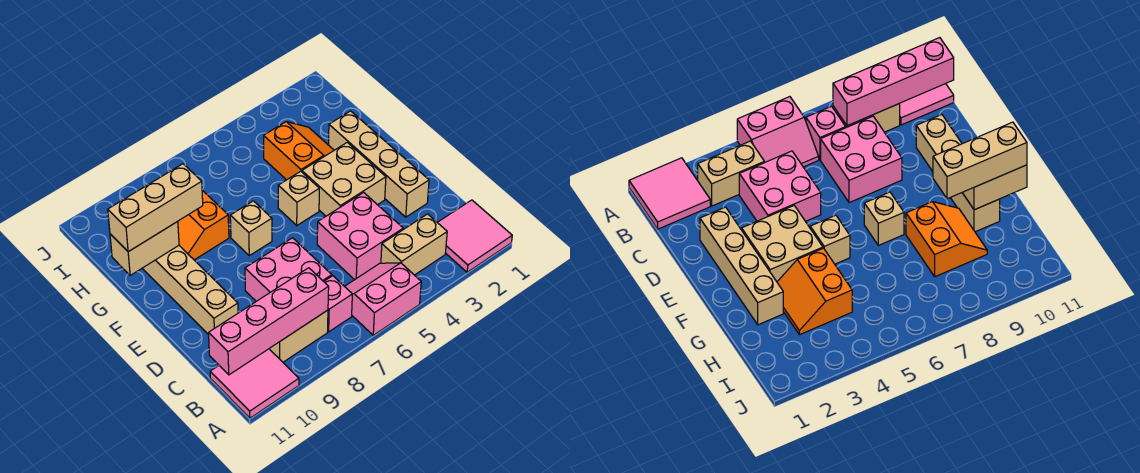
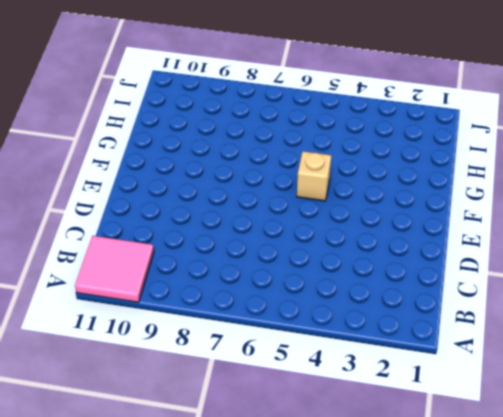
none -> pink 2x2 tile [437,200,512,272]
none -> pink 2x2 slope [345,263,421,335]
none -> tan 1x2 brick [381,214,447,275]

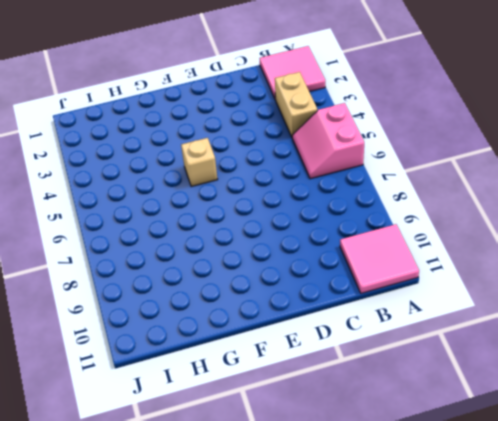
none -> pink 1x1 brick [324,276,352,332]
none -> tan 1x2 brick [269,310,328,362]
none -> pink 2x2 brick [317,192,403,280]

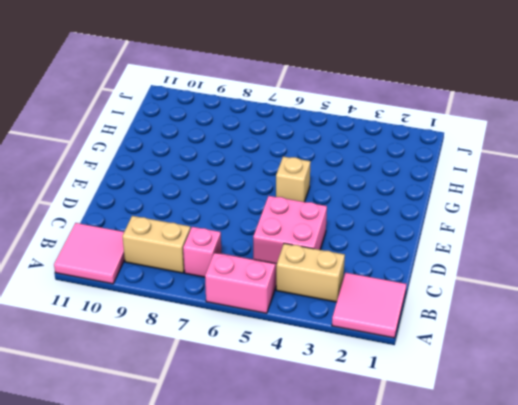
none -> pink 2x2 brick [245,238,332,301]
none -> tan 1x4 brick [329,111,429,217]
none -> tan 1x4 brick [142,246,238,335]

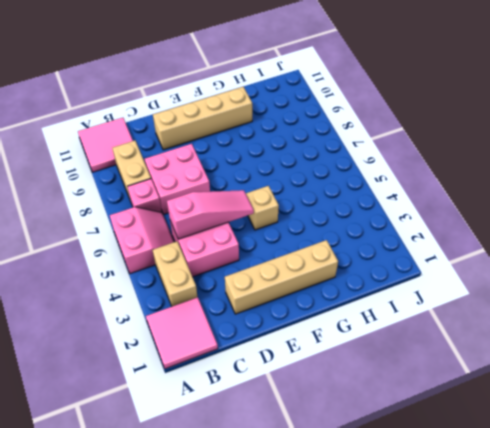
pink 1x3 slope [167,190,254,239] -> none
none -> tan 2x2 brick [302,142,386,216]
none -> tan 1x1 brick [230,201,272,256]
none -> orange 2x2 slope [264,122,334,180]

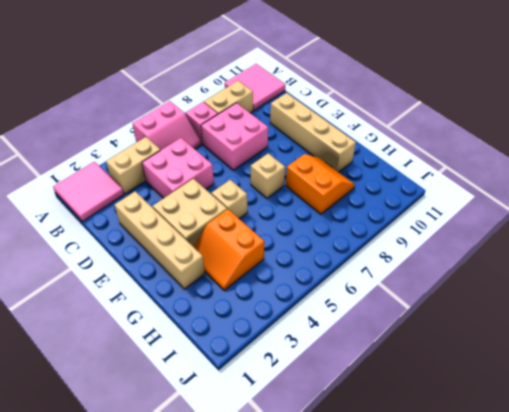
none -> pink 1x4 brick [209,268,329,375]
none -> tan 1x2 brick [110,221,179,275]
none -> tan 1x3 brick [108,164,203,252]

